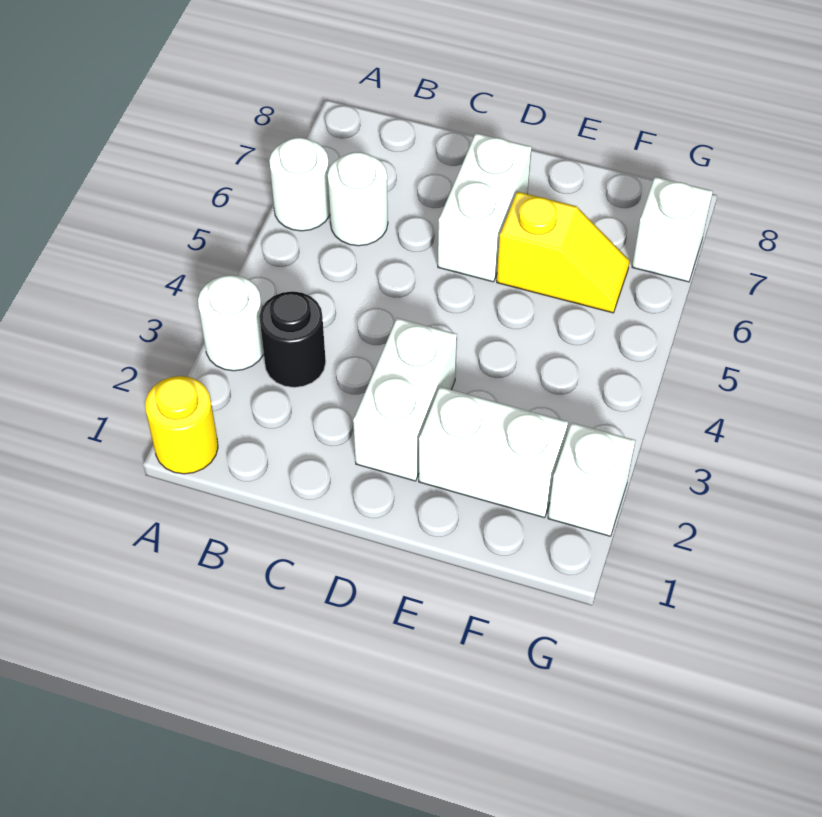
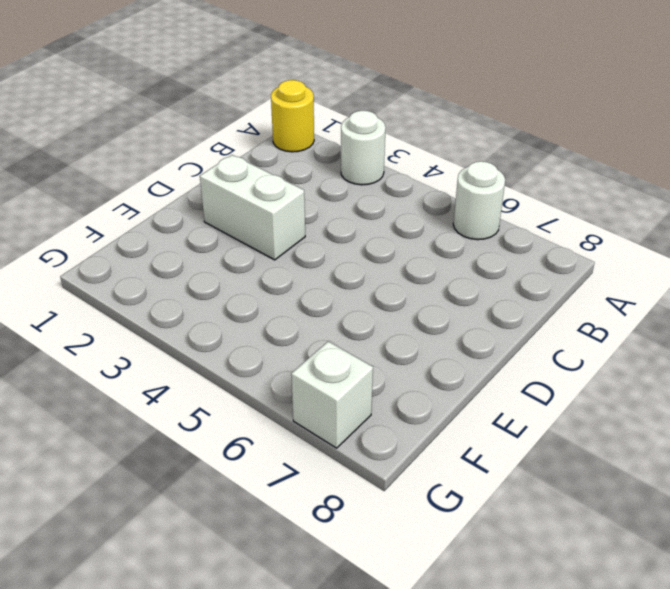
none -> black 1x1 round brick [259,291,326,387]
none -> white 1x1 round brick [328,152,388,246]

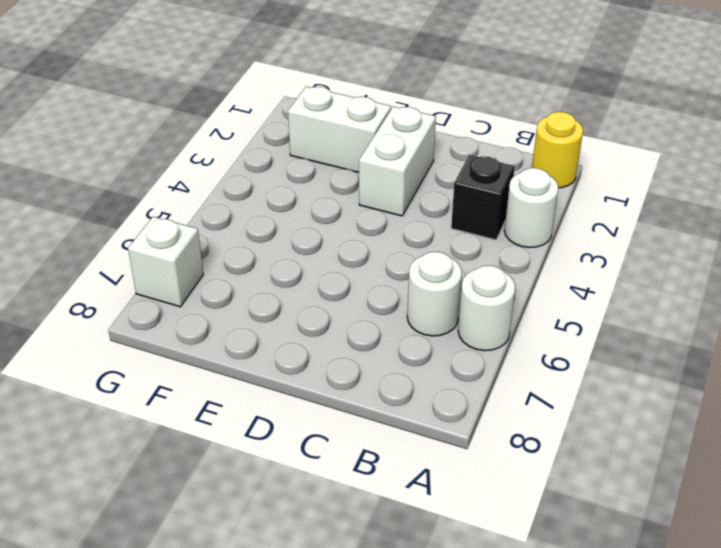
black 1x1 brick [451,155,515,240] -> black 1x1 round brick [259,291,326,387]
none -> white 1x2 brick [438,133,532,282]
none -> yellow 1x2 slope [497,192,630,313]

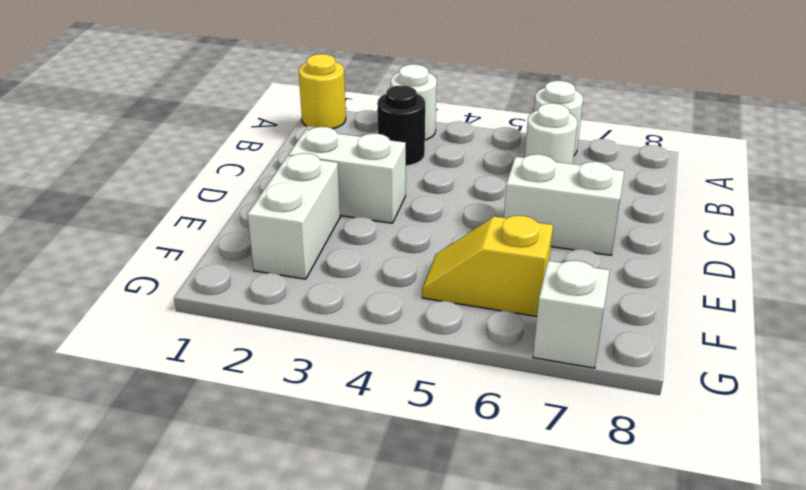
yellow 1x2 slope [422,215,553,317] -> yellow 1x2 slope turned to [497,192,630,313]
none -> white 1x1 brick [548,423,636,536]

